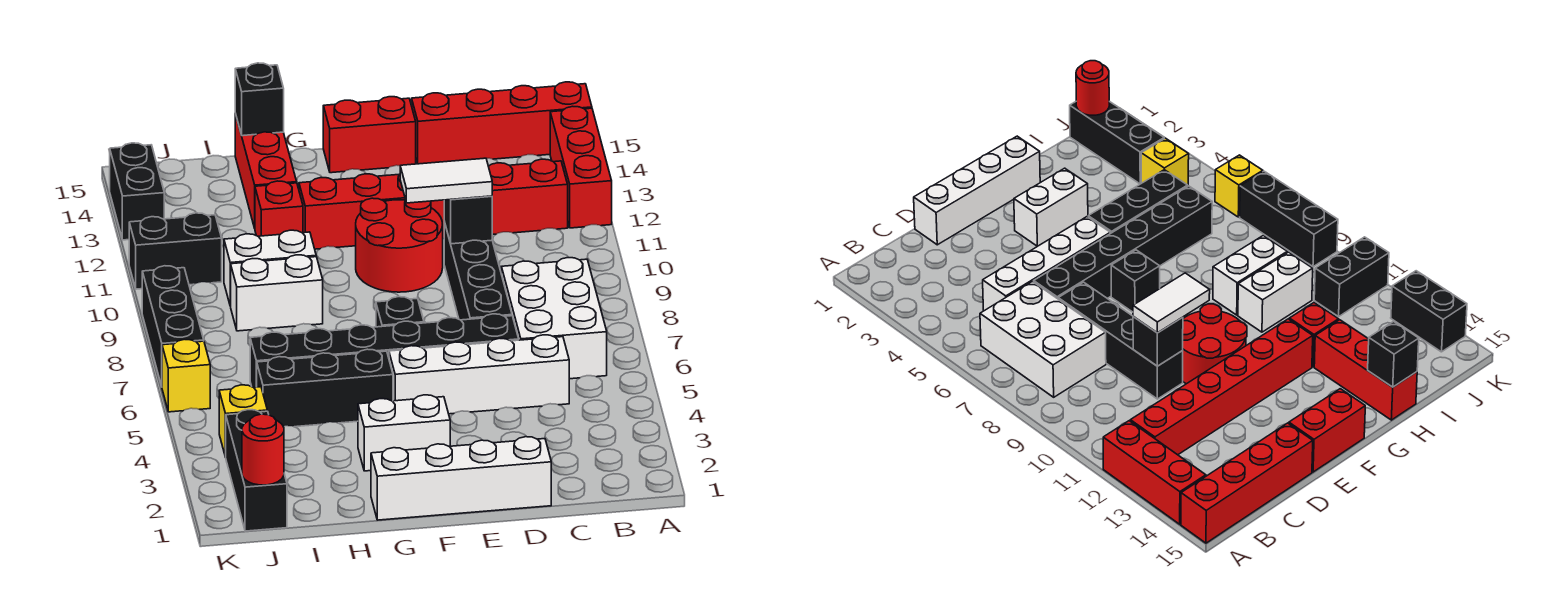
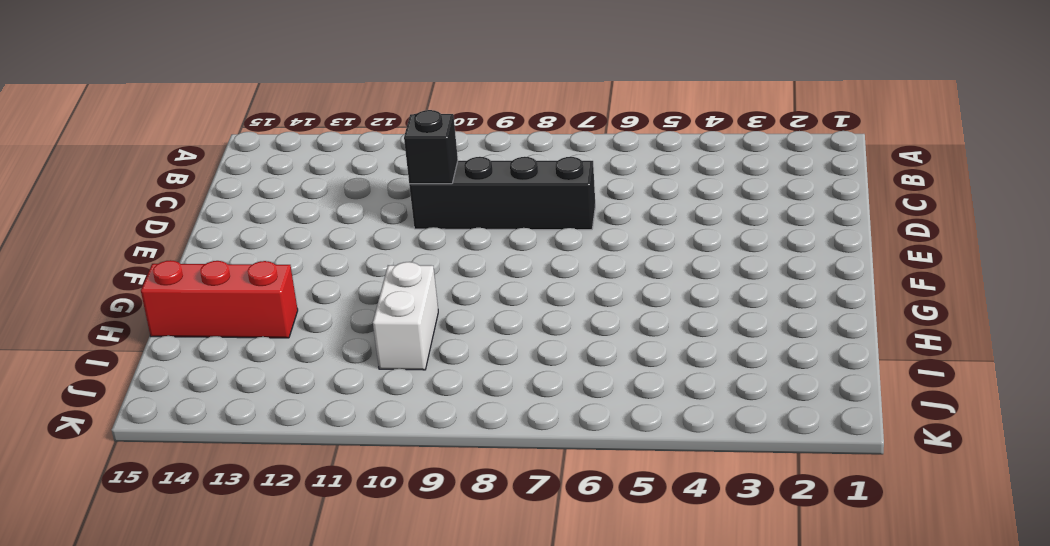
none -> red 1x3 brick [550,106,612,228]
none -> red 1x4 brick [412,82,592,164]
none -> white 2x3 brick [501,258,607,379]

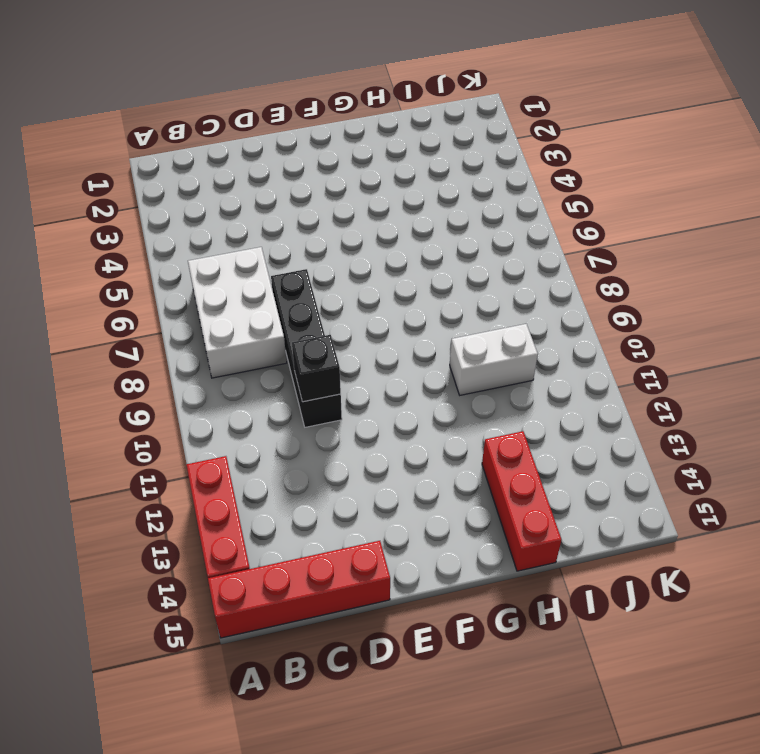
none -> red 1x6 brick [299,159,568,249]
none -> white 1x4 brick [389,335,569,414]
none -> white 1x4 brick [371,437,551,520]

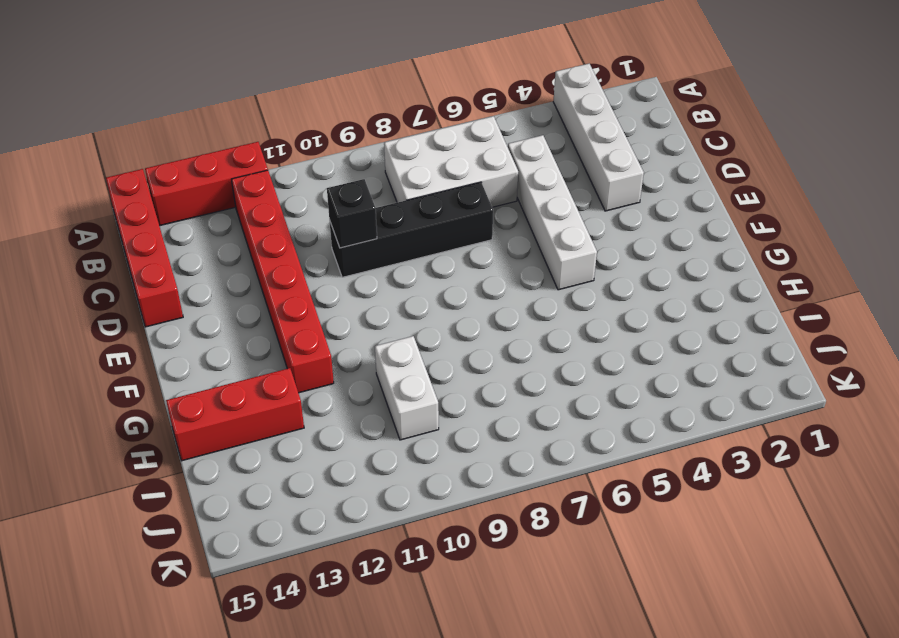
white 1x4 brick [553,64,644,211] -> white 1x4 brick moved to [371,437,551,520]
none -> black 1x6 brick [250,314,519,387]
none -> red 2x2 round brick [356,198,443,292]
none -> red 1x2 brick [323,97,416,173]

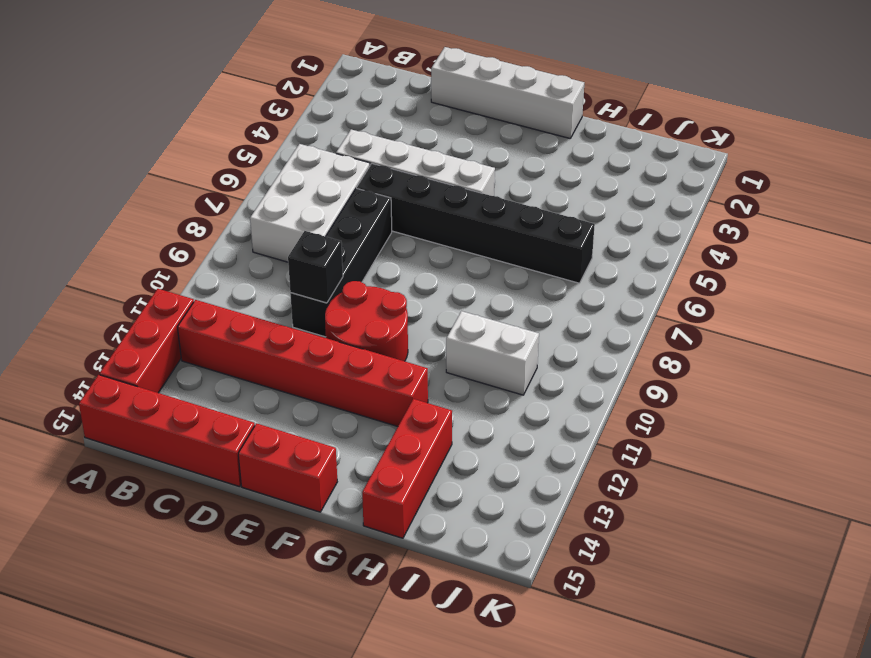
none -> white 1x2 brick [358,395,450,471]
none -> black 1x1 brick [376,297,424,327]
none -> black 1x3 brick [257,349,393,427]

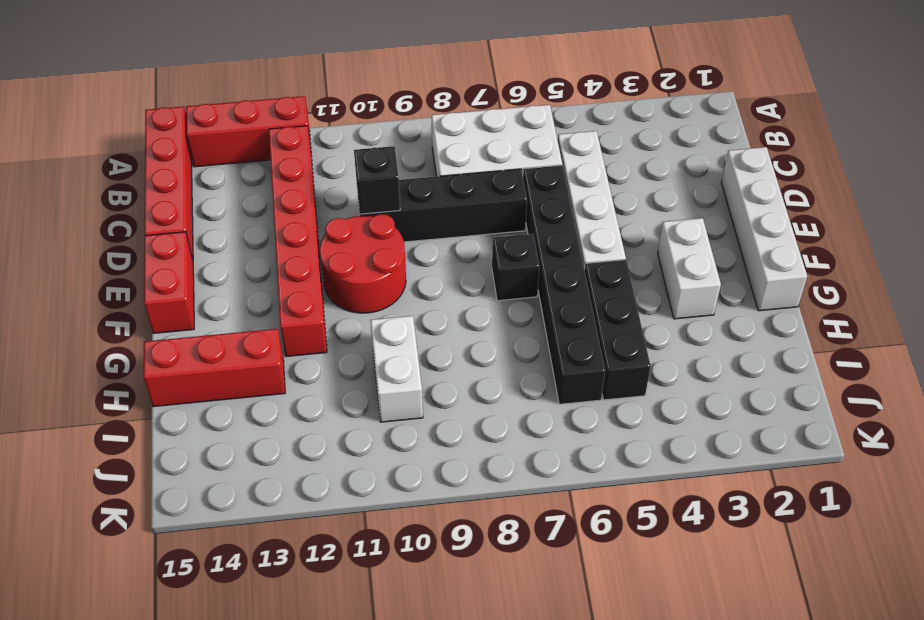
none -> white 1x2 brick [231,255,323,331]
none -> red 1x1 brick [255,181,303,236]
none -> black 1x3 brick [226,410,287,531]

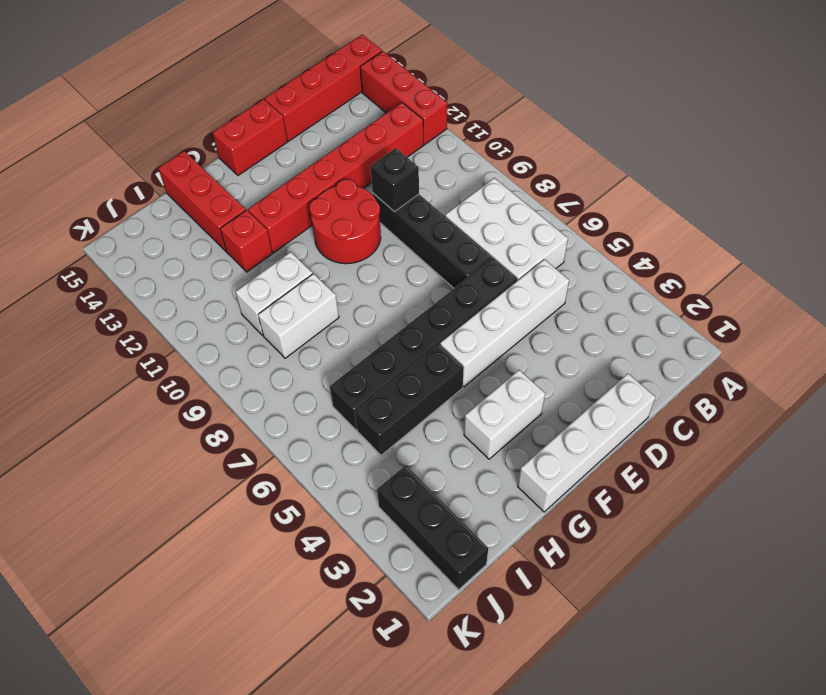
none -> black 1x1 brick [376,297,424,327]
none -> yellow 1x1 brick [219,385,267,457]
none -> black 1x2 brick [129,213,222,289]

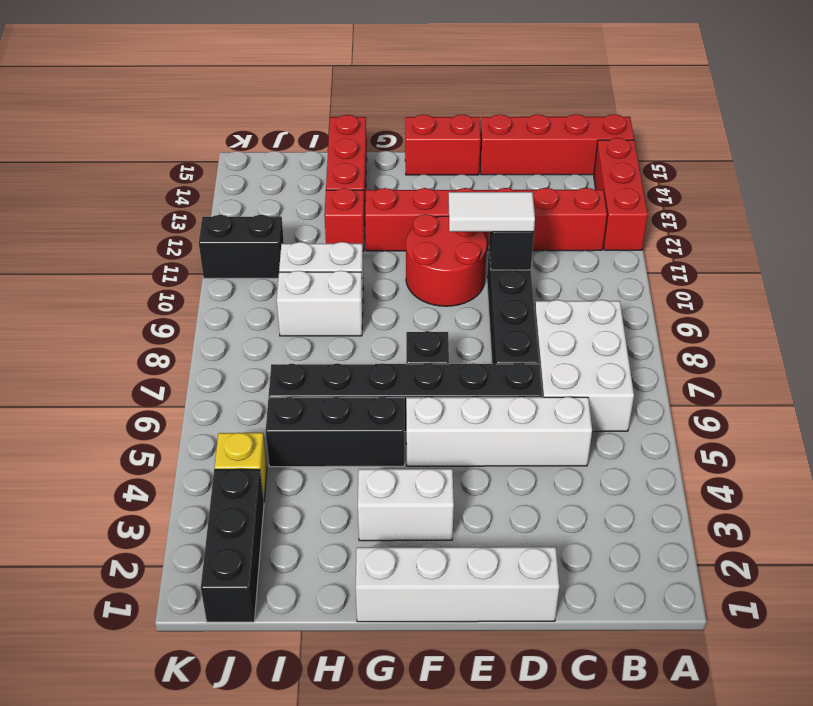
none -> yellow 1x1 brick [162,339,210,412]
none -> black 1x3 brick [142,266,204,386]
none -> black 1x2 brick [110,143,164,240]

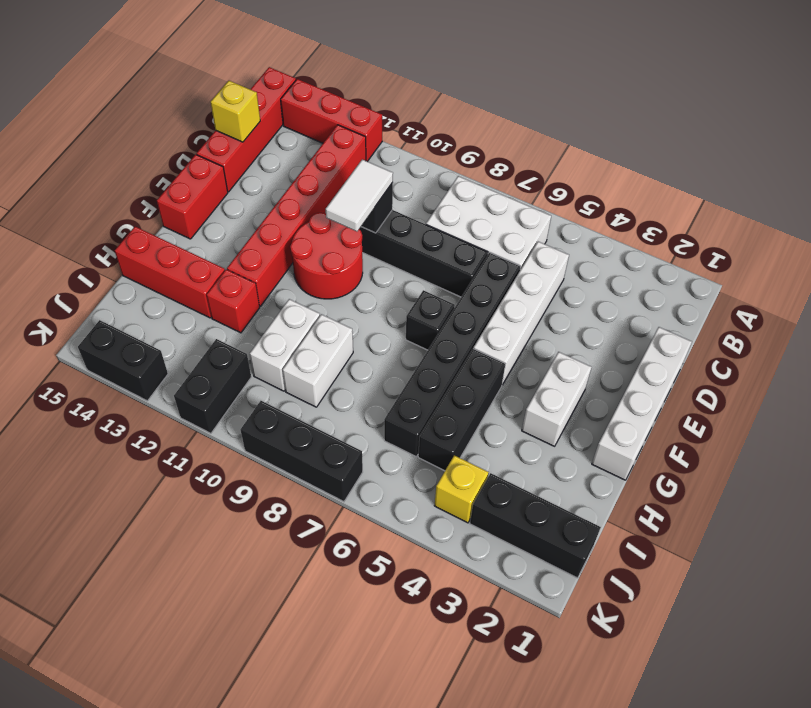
yellow 1x1 brick [211,81,260,142] -> yellow 1x1 brick moved to [162,339,210,412]
none -> black 1x1 brick [235,63,284,136]
none -> red 1x1 round brick [242,414,284,485]

